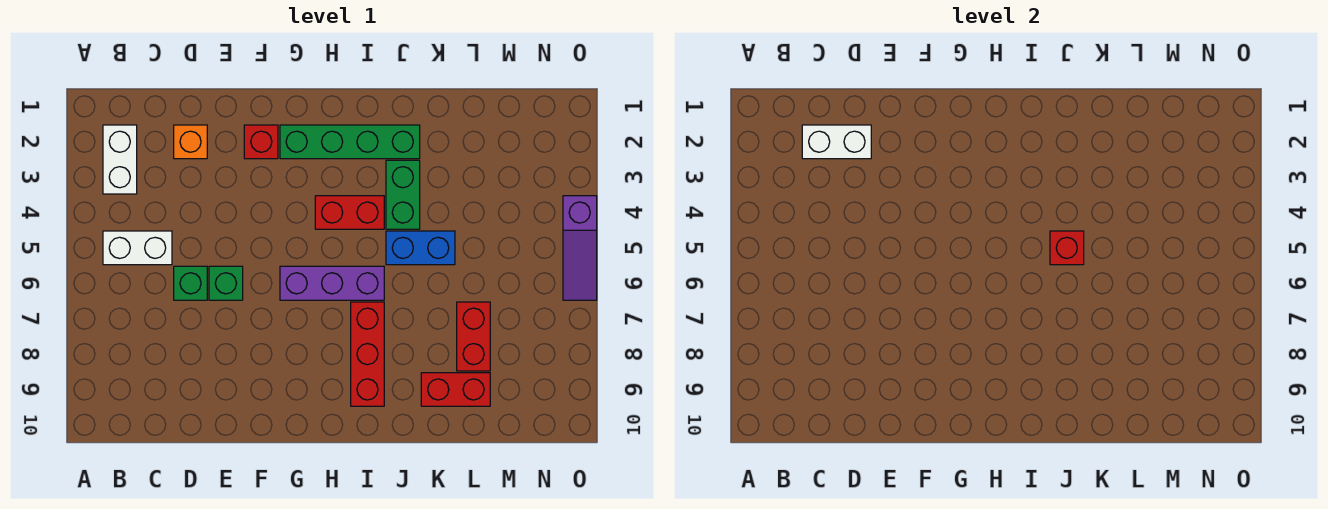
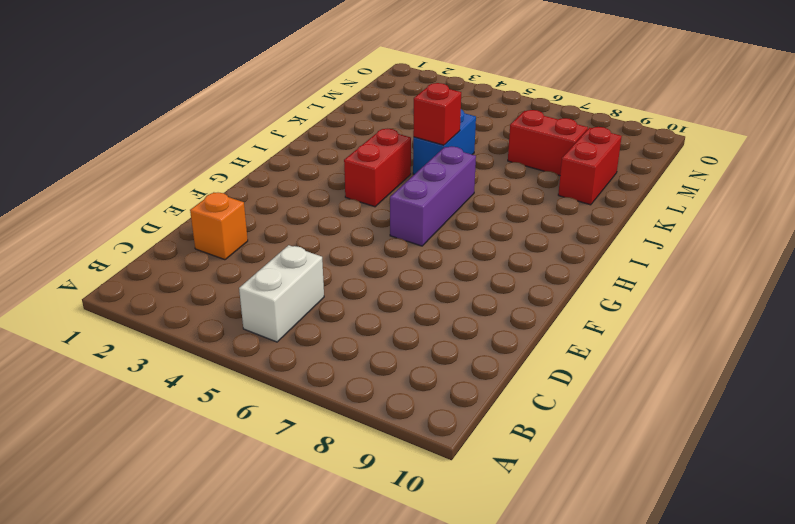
none -> white 1x2 brick [103,125,137,194]
none -> green 1x1 brick [174,266,207,300]
none -> green 1x1 brick [209,266,243,300]

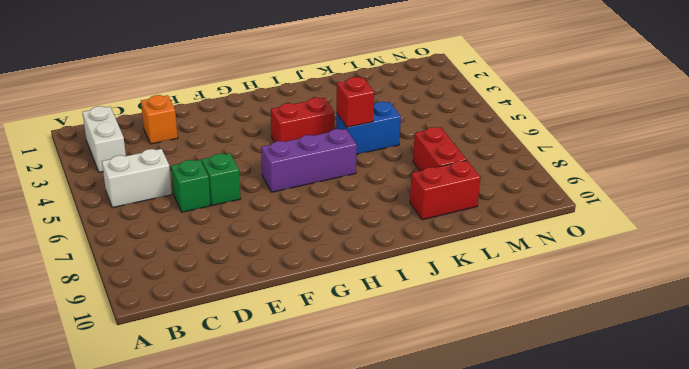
none -> red 1x1 brick [244,125,278,159]
none -> green 1x4 brick [280,125,420,159]
none -> red 1x3 brick [351,302,384,406]

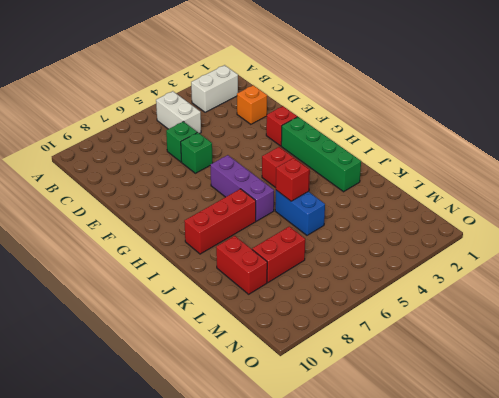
none -> green 1x2 brick [386,160,420,229]
none -> purple 1x3 slope [563,196,597,300]
none -> white 1x2 brick [802,125,871,159]

